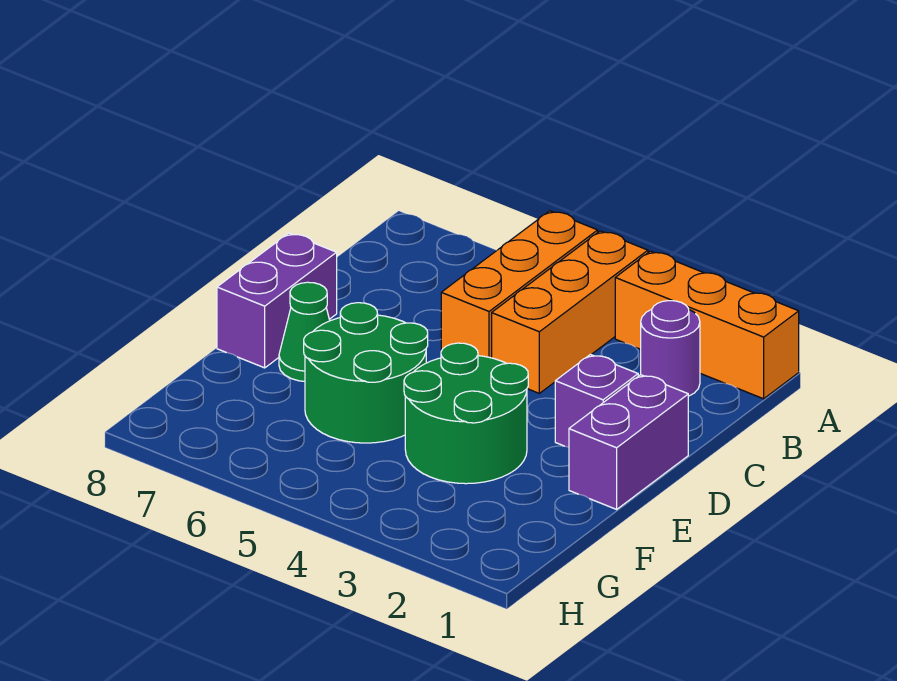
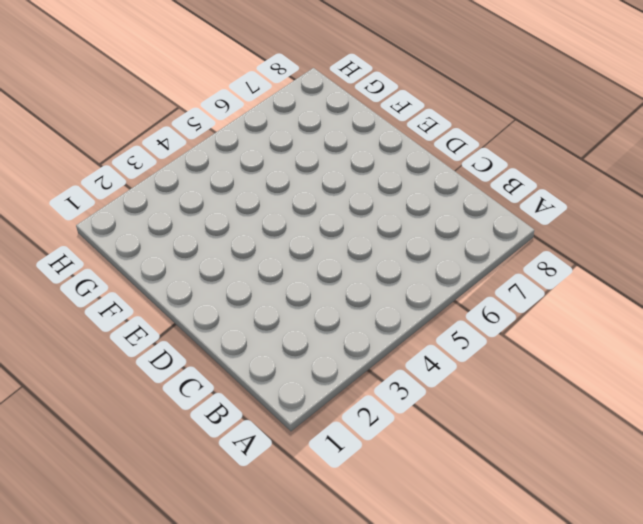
none -> orange 1x3 brick [615,251,799,399]
none -> orange 1x3 brick [492,231,648,393]

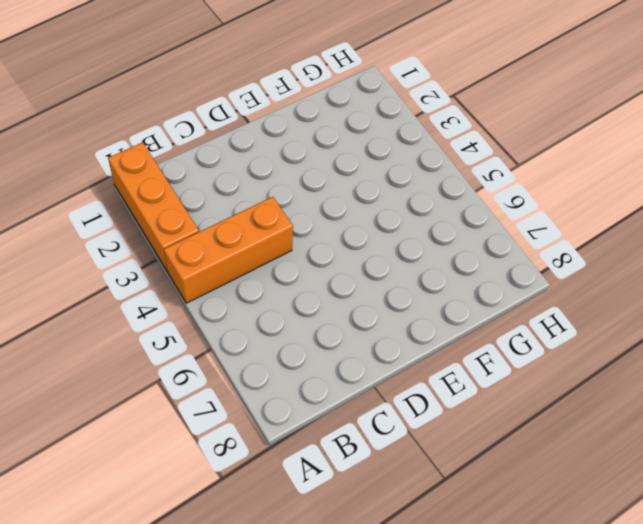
none -> orange 1x3 brick [441,211,598,358]
none -> purple 1x1 round brick [641,301,700,396]

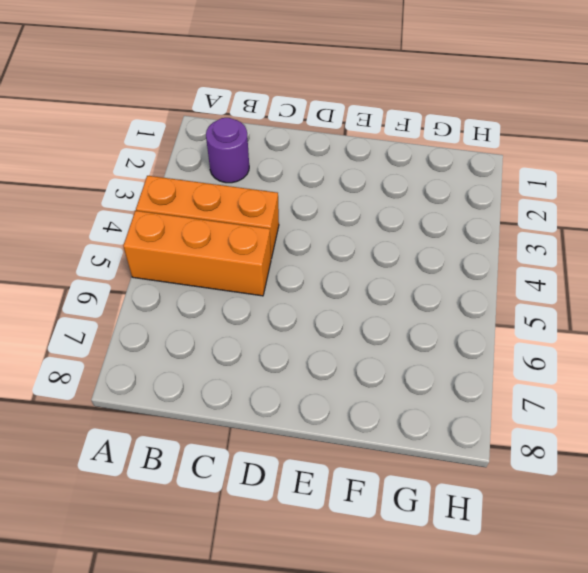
none -> orange 1x3 brick [615,251,799,399]
none -> purple 1x2 brick [569,375,688,509]

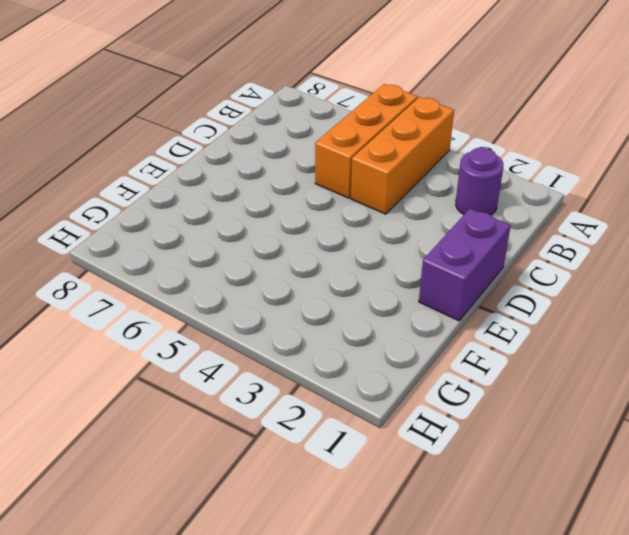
none -> orange 1x3 brick [615,251,799,399]
none -> purple 1x1 brick [555,354,638,447]

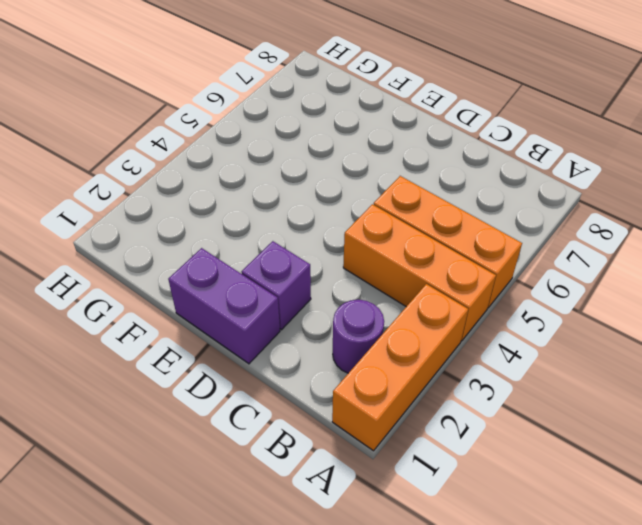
none -> purple 1x2 brick [217,233,337,368]
none -> green 2x2 round brick [404,343,528,484]

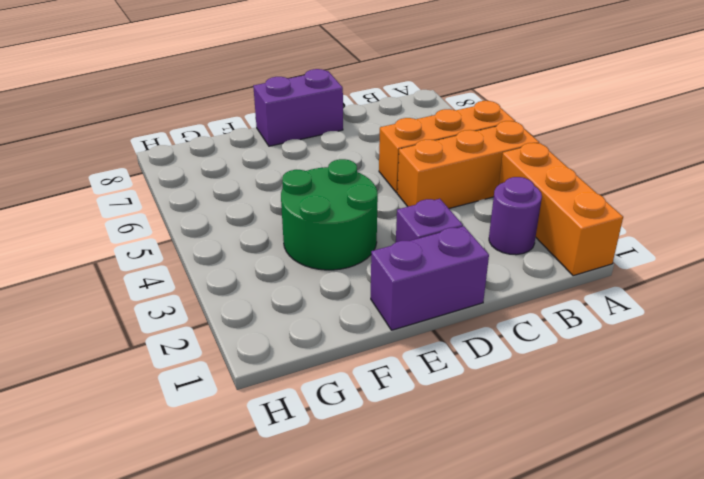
none -> green 2x2 round brick [304,303,428,443]
none -> green 1x1 cone [279,282,330,381]

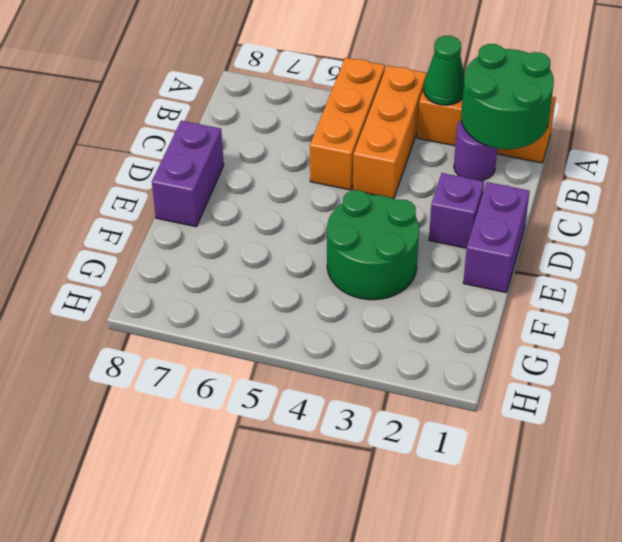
green 2x2 round brick [461,44,554,149] -> green 2x2 round brick moved to [304,303,428,443]
green 1x1 cone [424,36,464,105] -> green 1x1 cone moved to [279,282,330,381]

